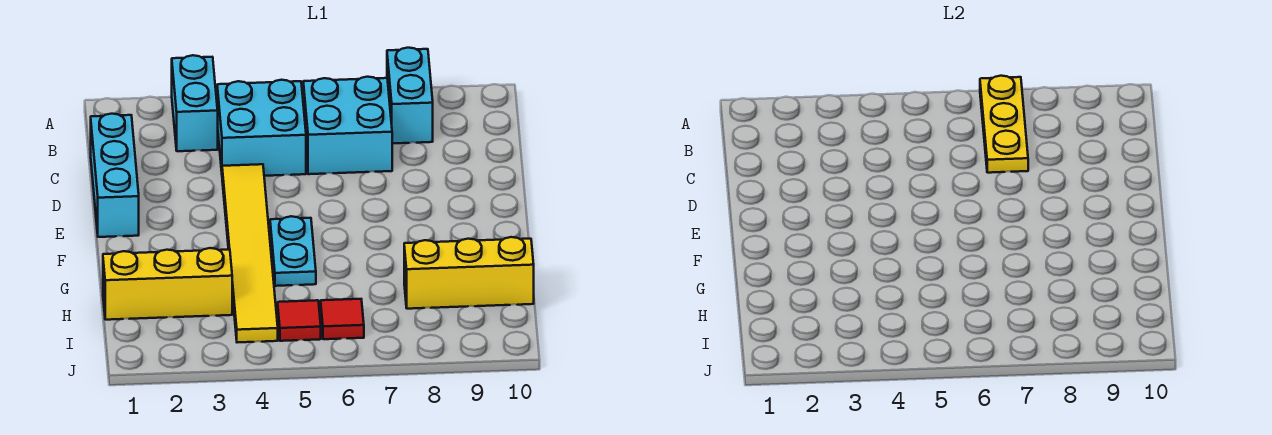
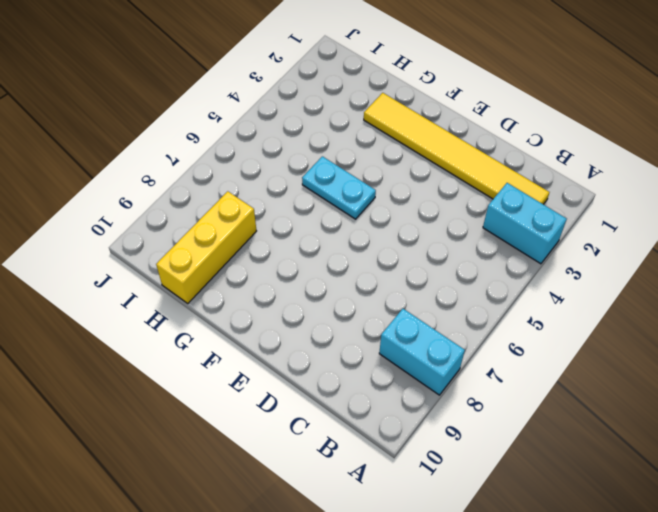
yellow 1x6 tile [364,93,549,204] -> yellow 1x6 tile moved to [222,164,278,343]
none -> cyan 2x2 brick [217,80,306,176]
none -> cyan 2x2 brick [303,77,392,174]
none -> cyan 1x3 brick [91,114,139,237]

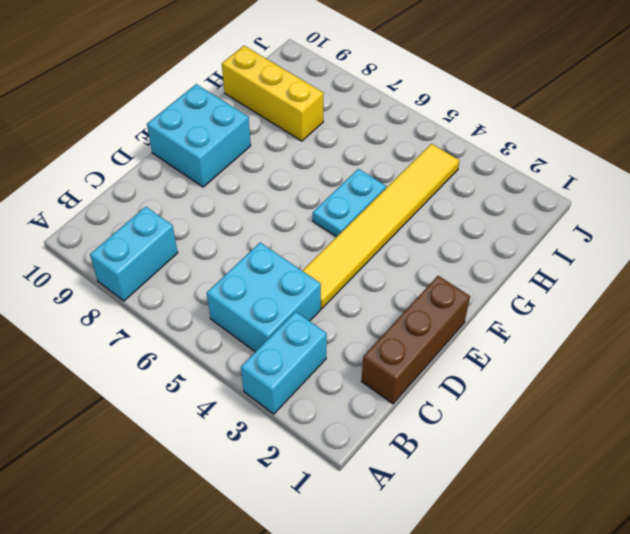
brown 1x3 brick [361,276,470,404] -> cyan 1x3 brick [91,114,139,237]
cyan 2x2 brick [147,84,251,187] -> cyan 2x2 brick moved to [303,77,392,174]
none -> yellow 1x3 brick [103,248,232,320]
none -> red 1x1 tile [278,300,321,341]
none -> red 1x1 tile [321,299,364,339]

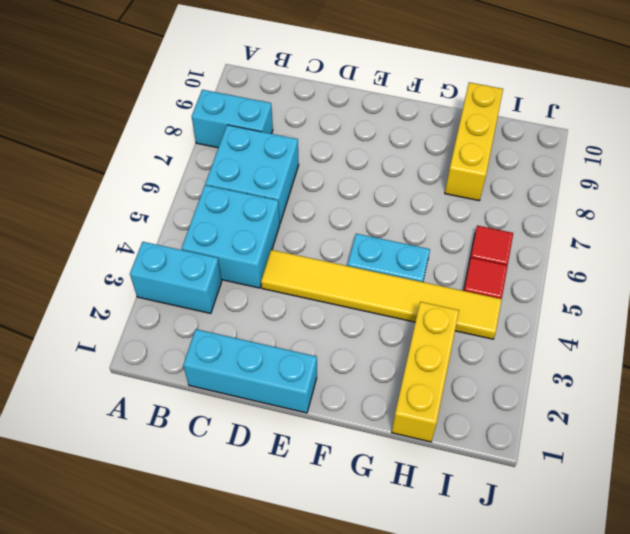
none -> yellow 1x3 plate [980,76,1028,173]

